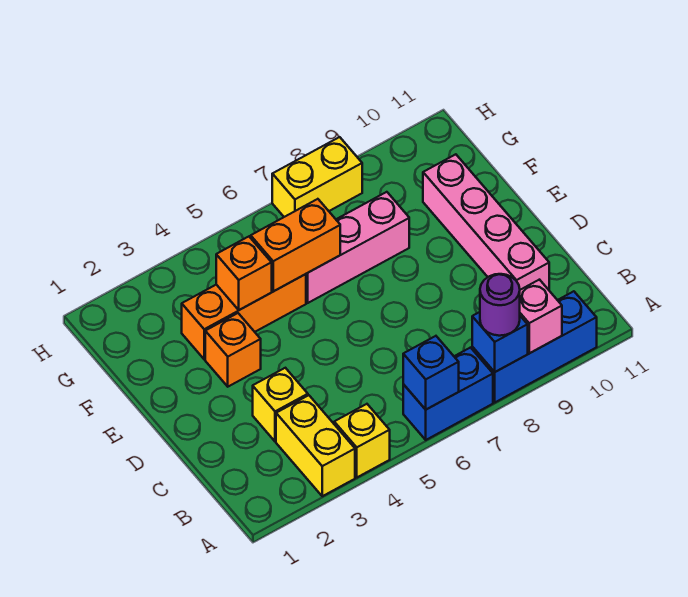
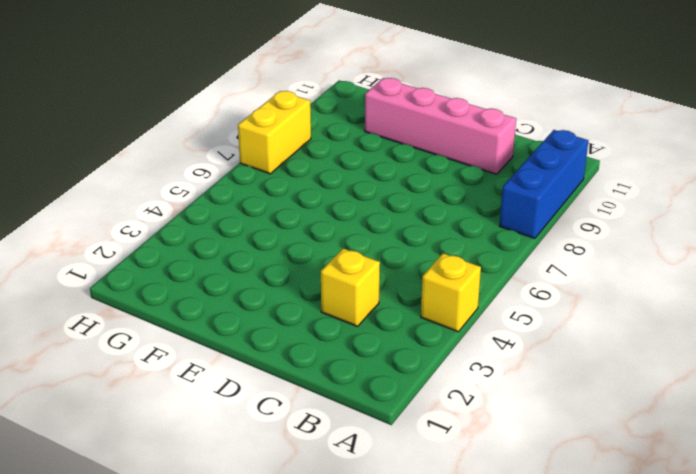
none -> yellow 1x2 brick [276,395,355,496]
none -> blue 1x2 brick [403,348,493,440]
none -> orange 1x1 brick [205,313,261,387]

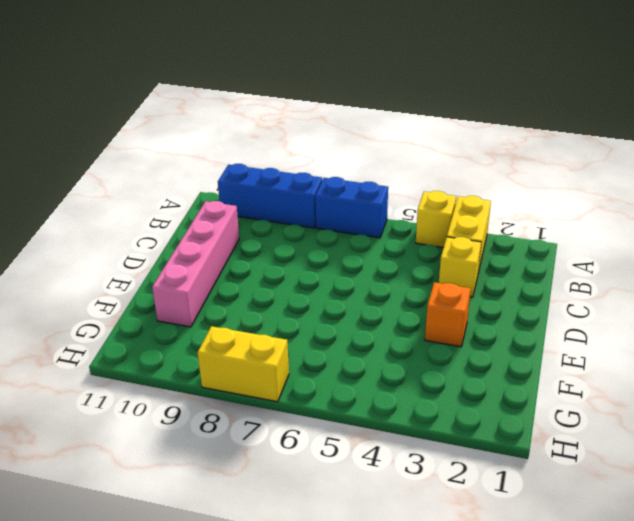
none -> orange 1x3 brick [182,274,306,359]
none -> pink 1x3 brick [306,192,409,303]
none -> blue 1x1 brick [403,336,459,410]

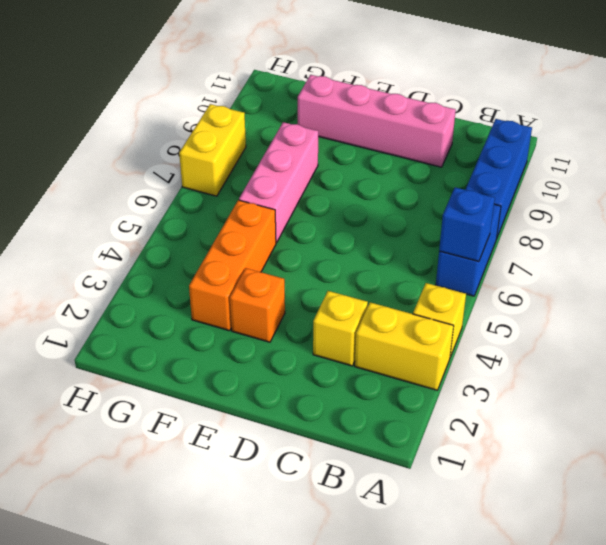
none -> blue 1x1 brick [472,312,528,372]
none -> pink 1x1 brick [520,280,562,353]
none -> orange 1x1 brick [216,237,272,310]

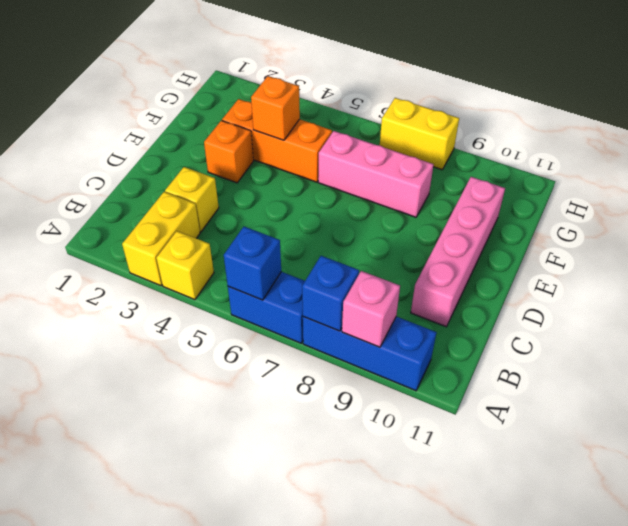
none -> orange 1x2 brick [251,199,340,291]
none -> purple 1x1 round brick [480,274,520,336]

